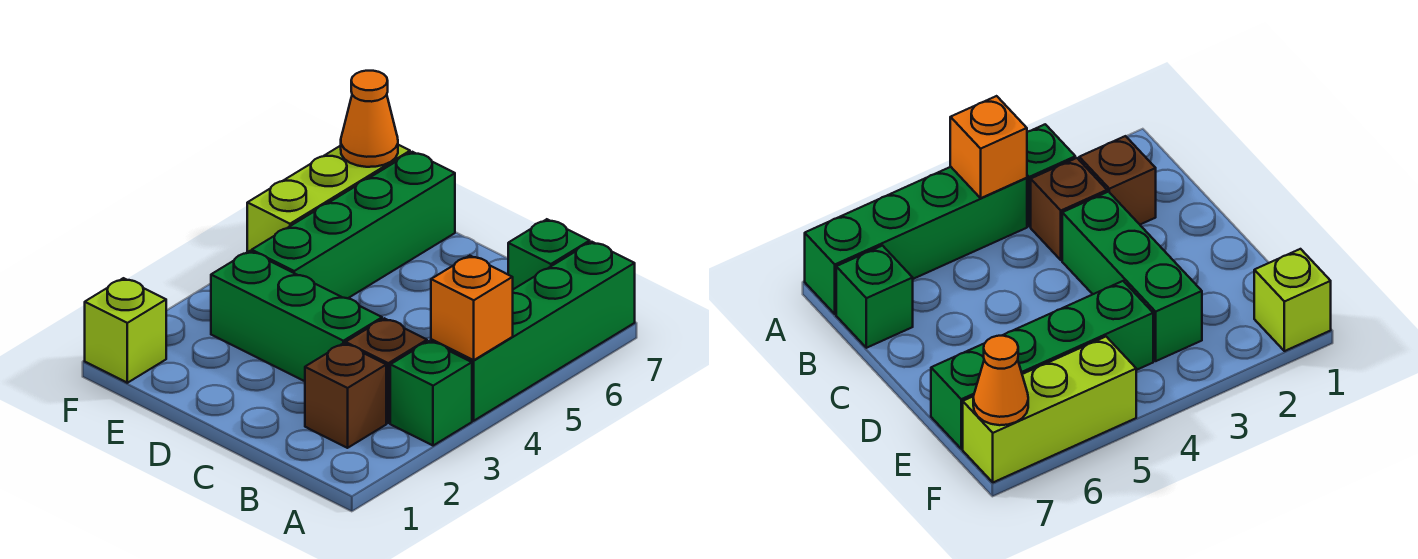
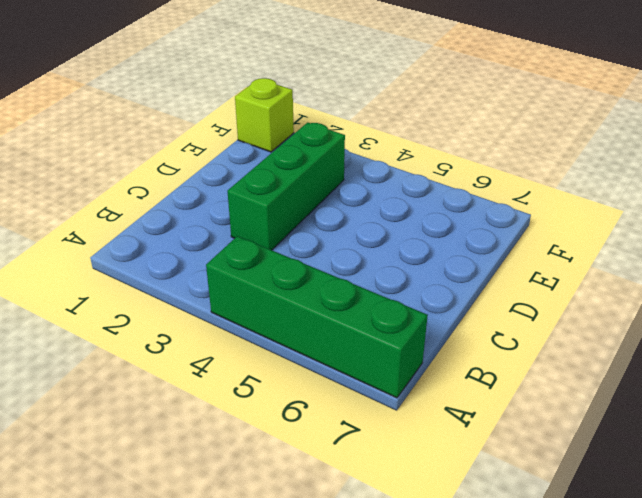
none -> green 1x1 brick [390,341,472,446]
none -> brown 1x1 brick [305,343,386,448]

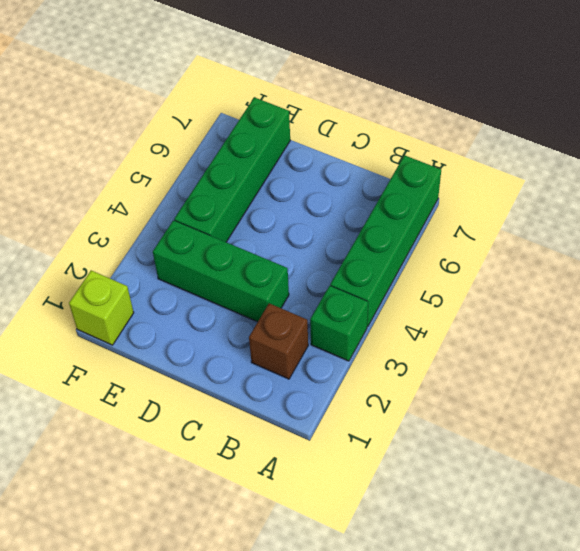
none -> brown 1x1 brick [346,318,427,423]
none -> green 1x1 brick [508,219,590,289]

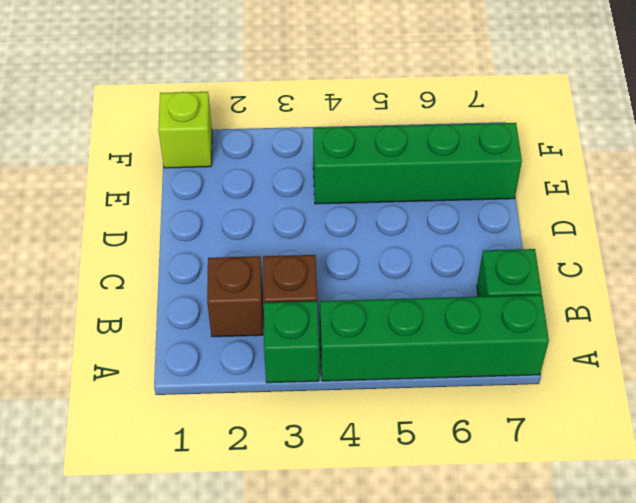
none -> green 1x3 brick [211,251,382,381]
none -> lime 1x3 brick [247,145,410,252]

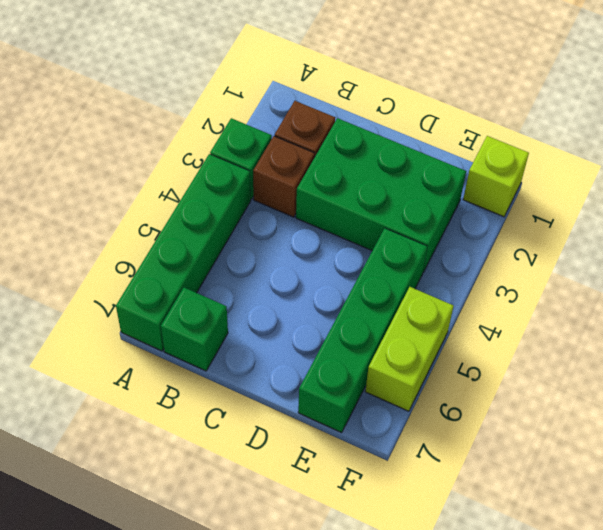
green 2x3 brick [296,118,466,272] -> green 1x3 brick [211,251,382,381]
lime 1x2 brick [365,287,453,411] -> lime 1x3 brick [247,145,410,252]
none -> orange 1x1 brick [431,256,513,360]
none -> orange 1x1 cone [341,71,398,167]

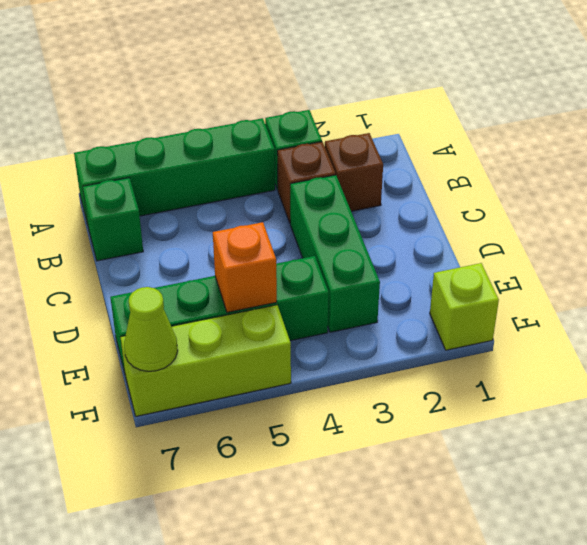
orange 1x1 brick [213,222,277,312] -> orange 1x1 brick moved to [431,256,513,360]
lime 1x1 cone [124,287,178,371] -> orange 1x1 cone [341,71,398,167]

